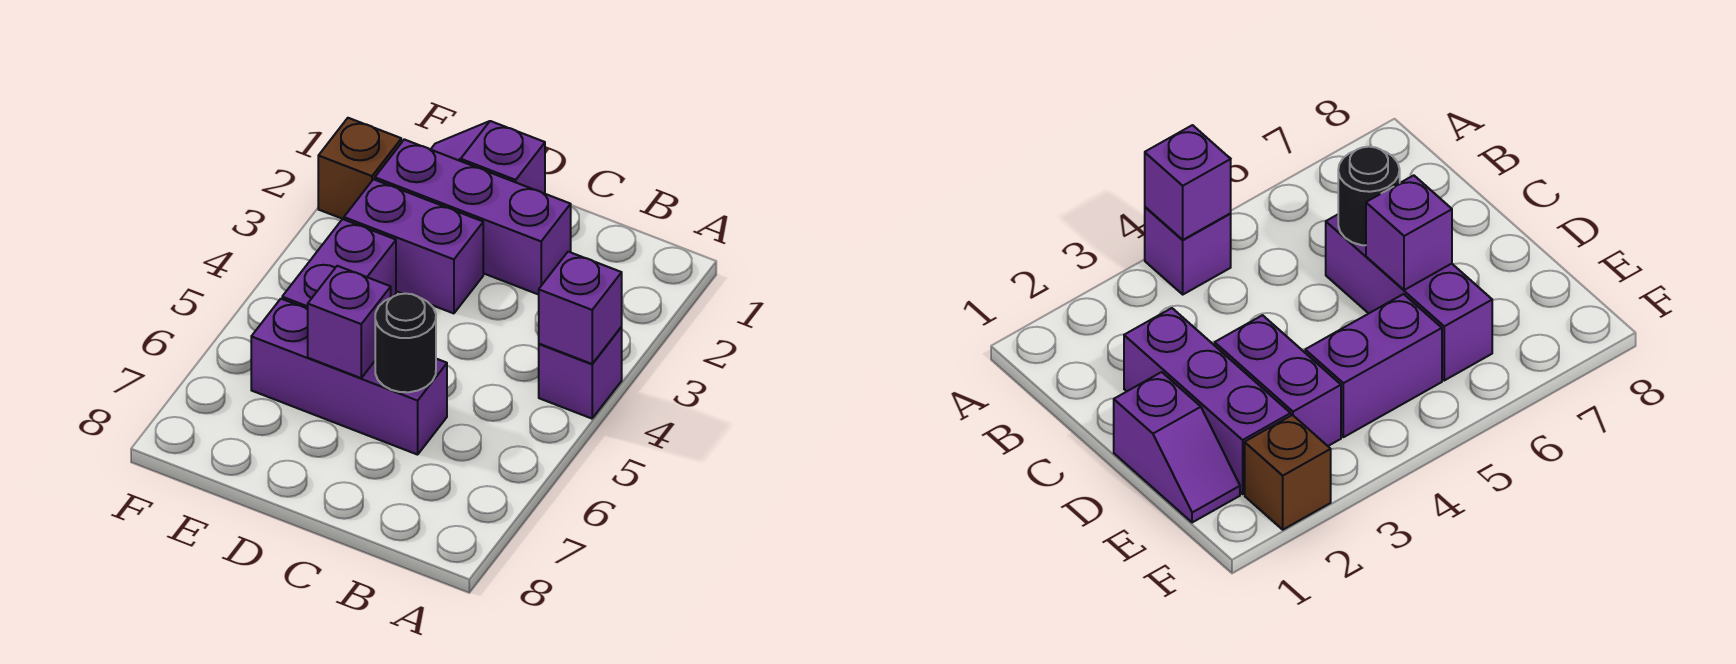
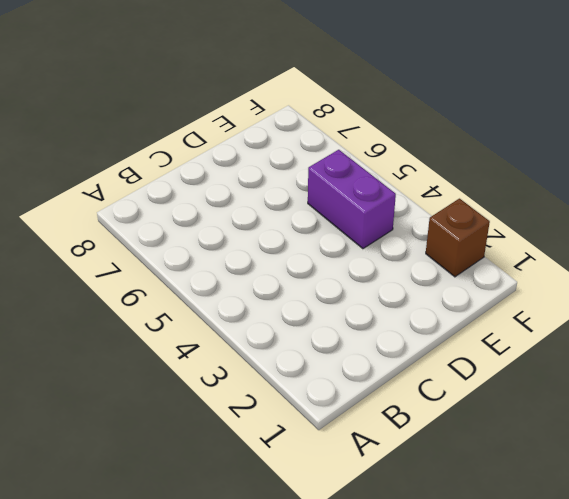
none -> purple 1x1 brick [539,327,622,419]
none -> purple 1x3 brick [375,139,571,295]

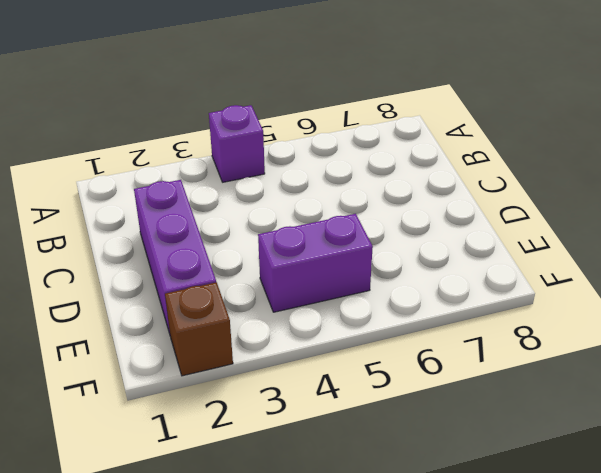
none -> purple 1x3 brick [251,299,447,455]
none -> purple 1x2 slope [431,121,545,194]

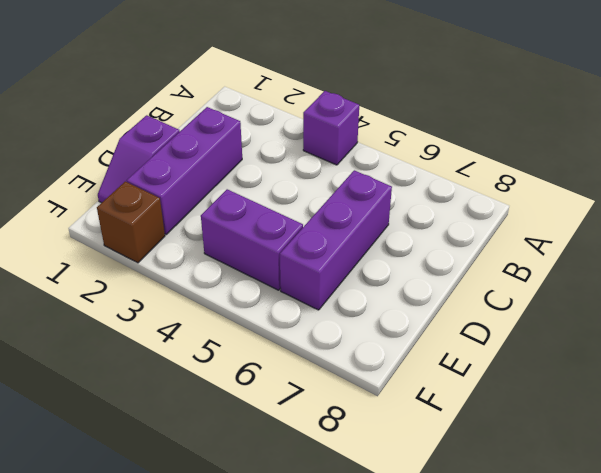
none -> purple 1x2 brick [344,179,483,313]
none -> purple 1x1 brick [539,252,622,364]

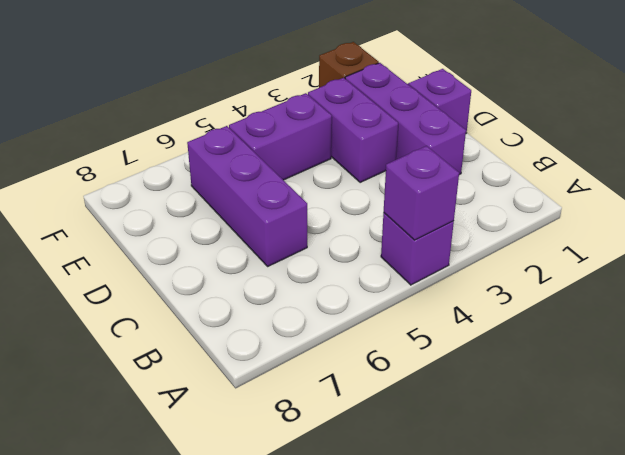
none -> black 1x1 round brick [375,294,436,392]
none -> purple 1x1 brick [308,266,391,378]

